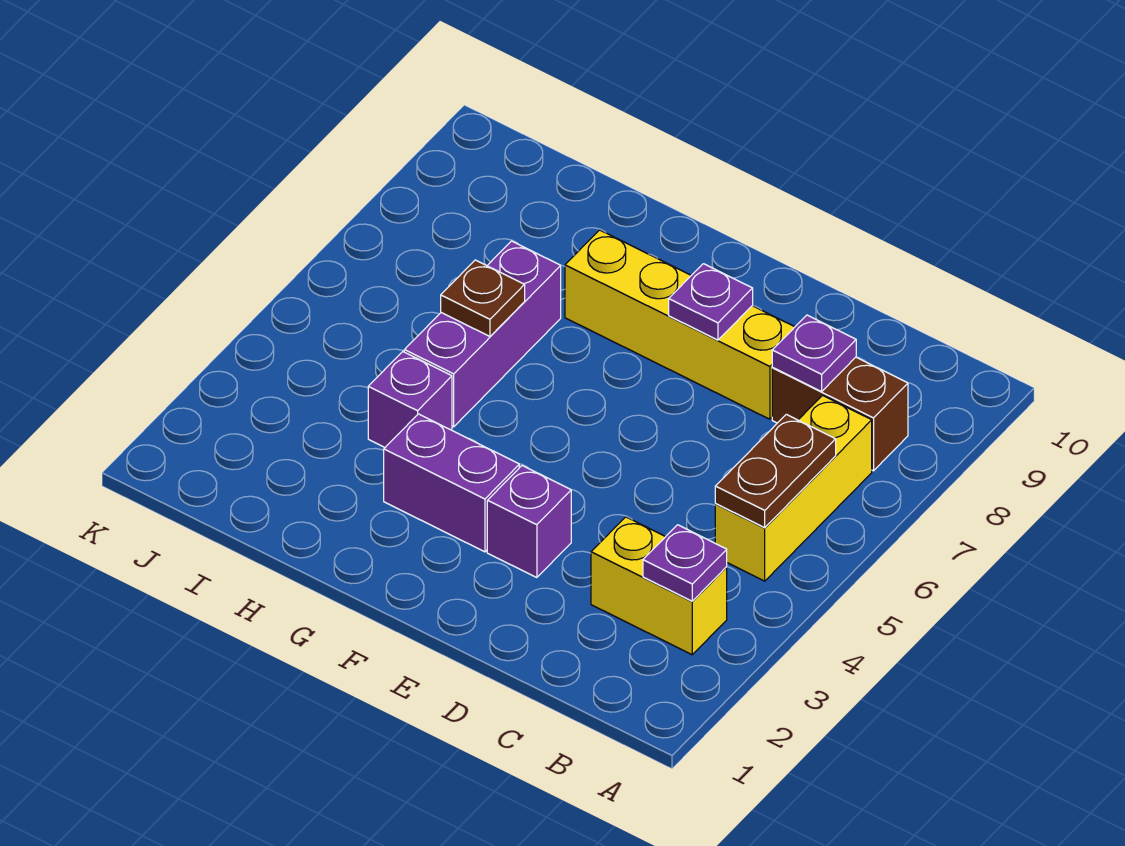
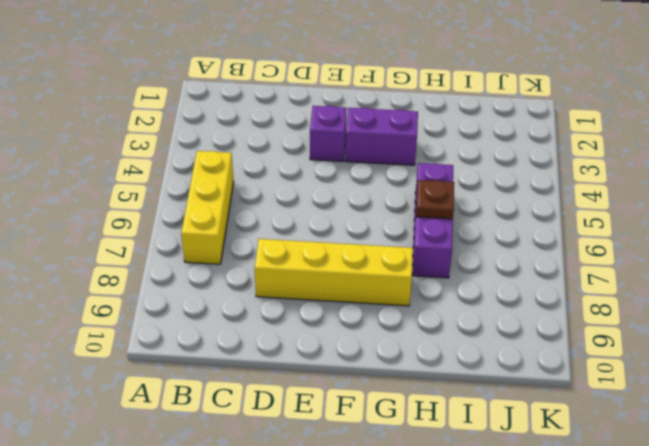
none -> yellow 1x2 brick [591,517,727,655]
none -> brown 1x2 brick [772,357,908,471]
none -> purple 1x1 brick [368,352,452,447]

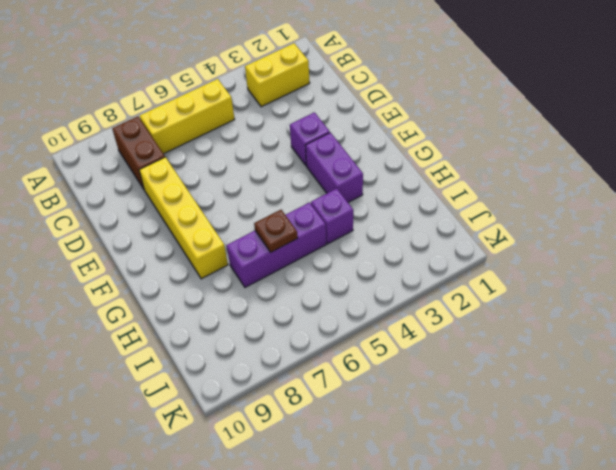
yellow 1x2 brick [245,43,310,107] -> yellow 1x2 brick turned to [591,517,727,655]
none -> purple 1x1 plate [643,525,727,601]
none -> brown 1x2 plate [715,414,836,528]
none -> purple 1x1 plate [772,315,856,391]

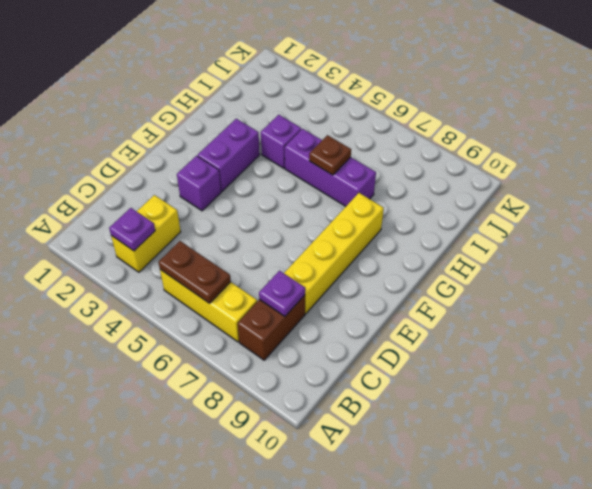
none -> purple 1x1 plate [669,264,753,340]

